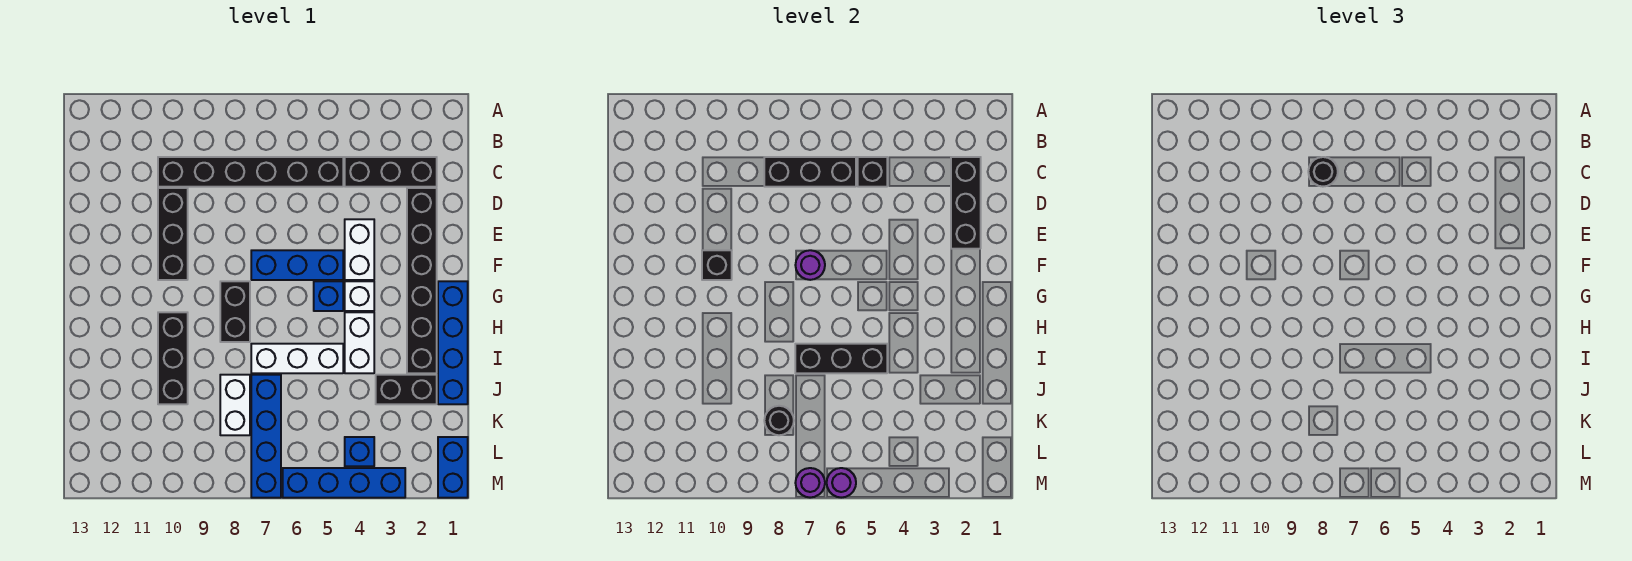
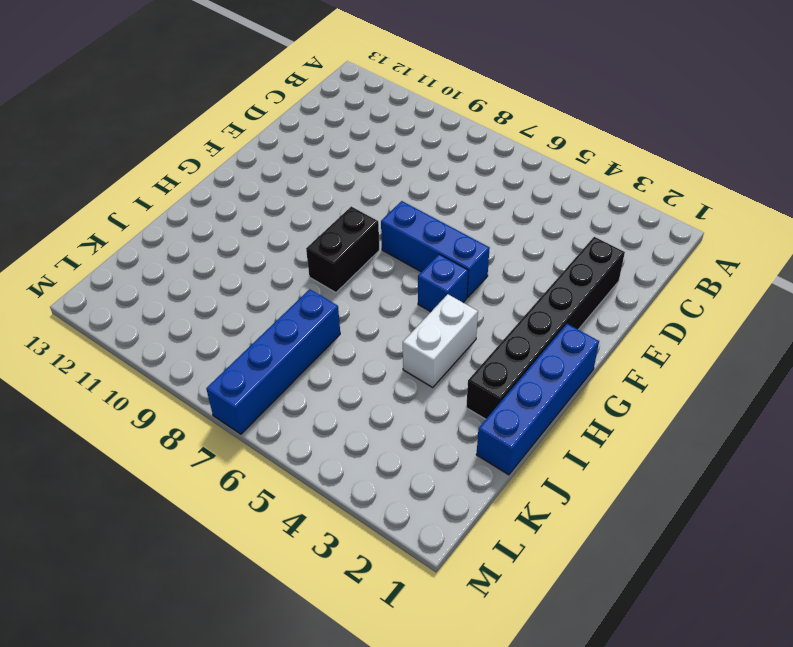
none -> black 1x3 brick [345,157,437,187]
none -> black 1x6 brick [158,157,343,187]
none -> black 1x3 brick [158,188,188,280]

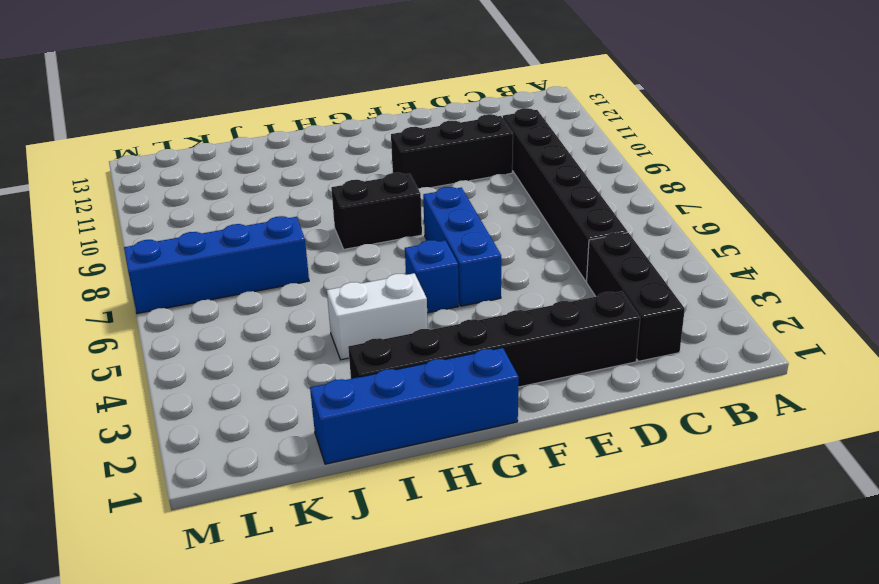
none -> white 1x2 brick [345,219,374,280]
none -> white 1x1 brick [345,281,374,311]
none -> black 1x3 brick [158,312,188,404]

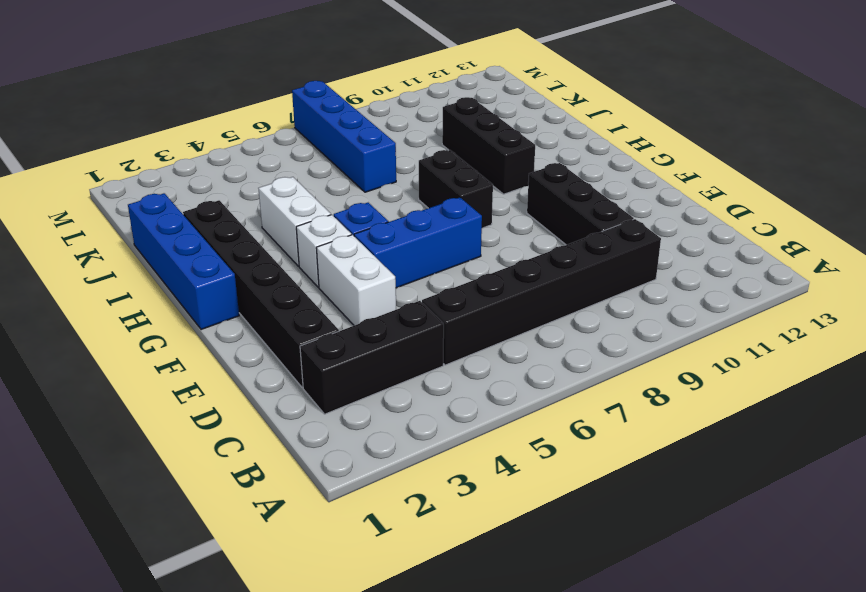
none -> white 1x3 brick [251,344,343,373]
none -> black 1x2 brick [376,375,437,404]
none -> white 1x2 brick [220,375,250,435]

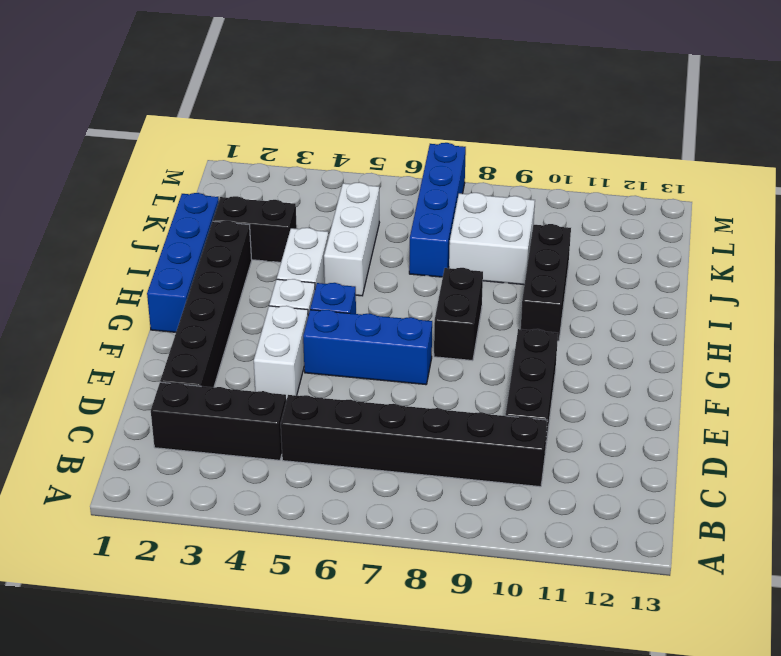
white 1x3 brick [324,182,379,296] -> white 1x3 brick turned to [251,344,343,373]
white 2x2 brick [449,193,535,285] -> white 1x2 brick [220,375,250,435]
none -> blue 1x2 brick [438,437,468,498]
none -> blue 1x1 brick [345,437,374,466]
none -> blue 1x4 brick [283,468,405,498]

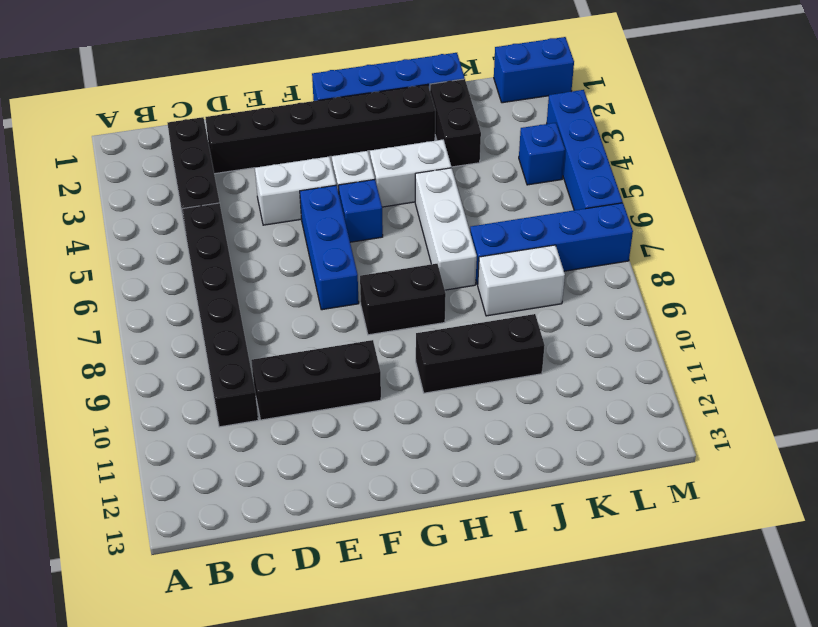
none -> black 1x3 brick [951,157,981,249]
none -> black 1x1 brick [858,157,887,187]
none -> black 1x3 brick [764,157,856,187]

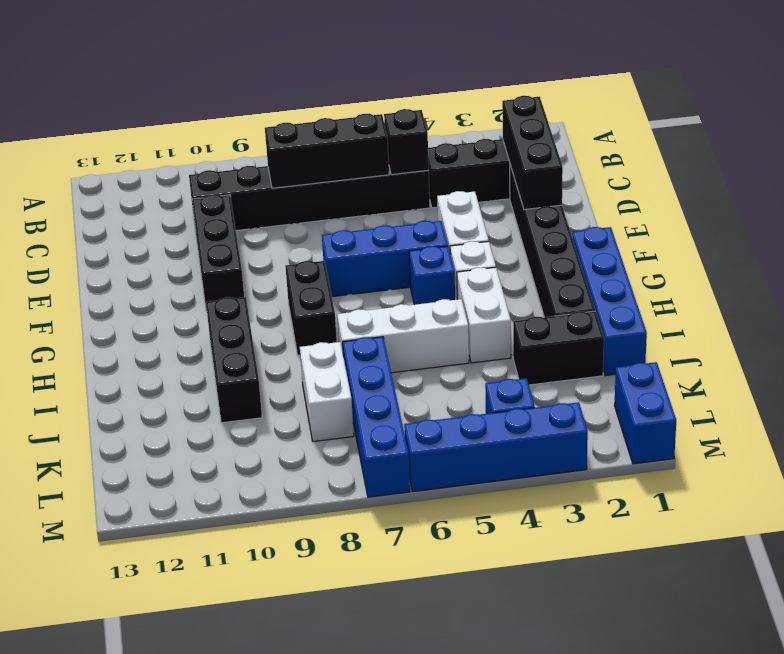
none -> purple 1x1 round brick [795,250,825,280]
none -> black 1x1 brick [702,250,732,280]
none -> black 1x3 brick [795,344,887,373]

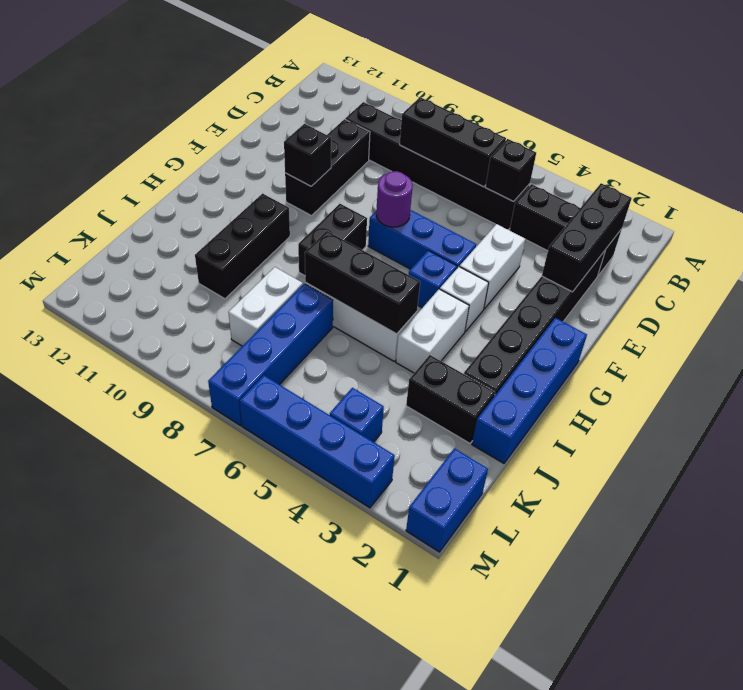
none -> black 1x1 round brick [764,406,794,435]
none -> purple 1x1 round brick [827,468,856,498]
none -> purple 1x1 round brick [795,468,825,498]

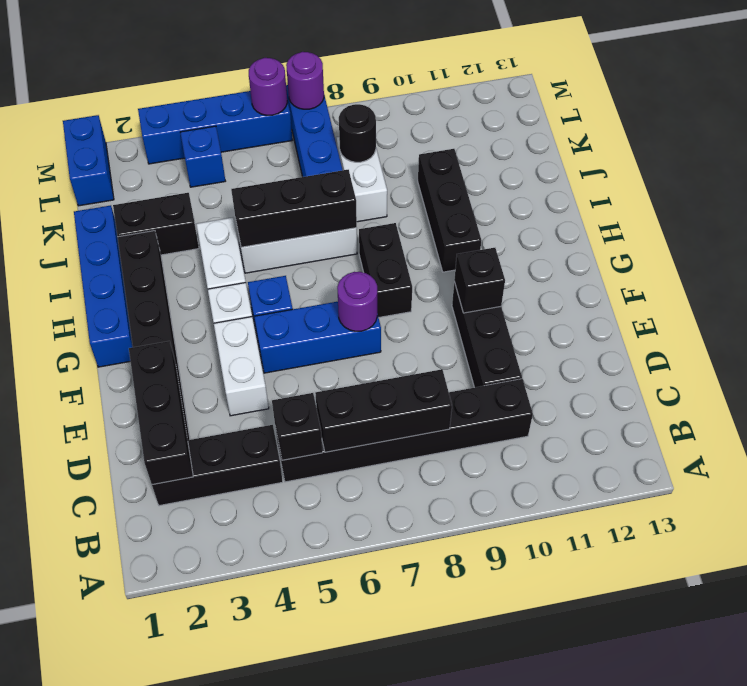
none -> black 1x1 round brick [1308,157,1338,187]

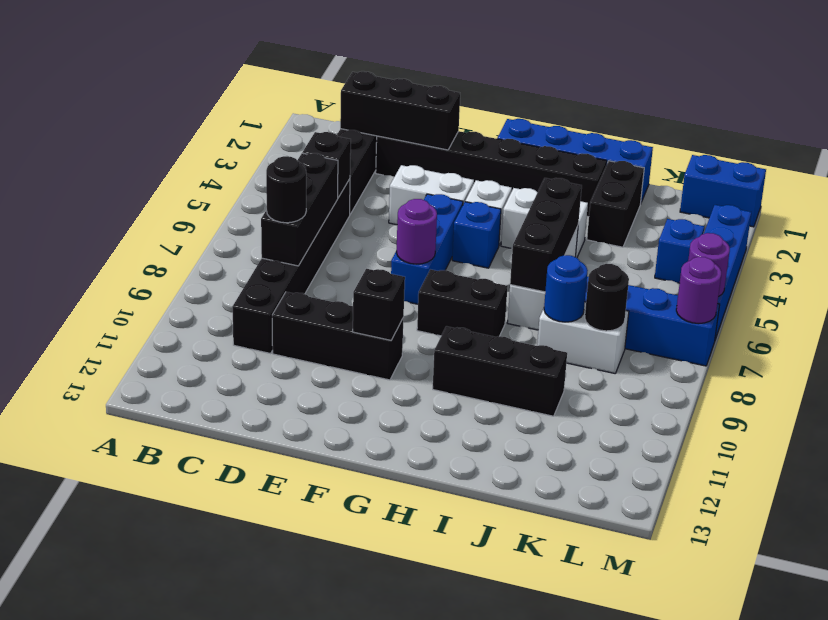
blue 1x1 round brick [544,255,588,322] -> none

